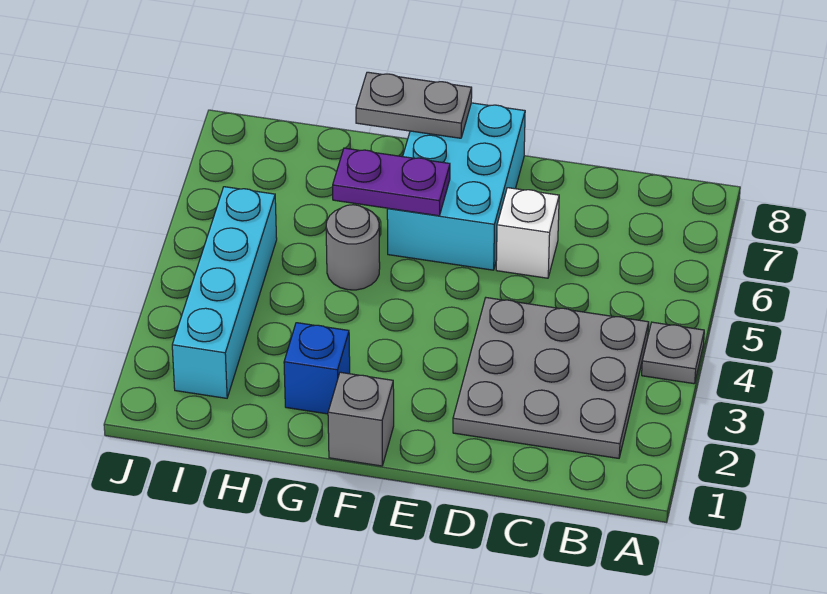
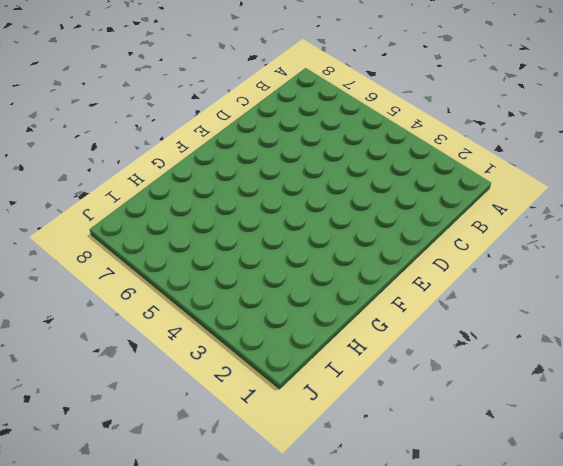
none -> grey 1x1 plate [642,322,704,384]
none -> grey 3x3 plate [453,298,649,458]

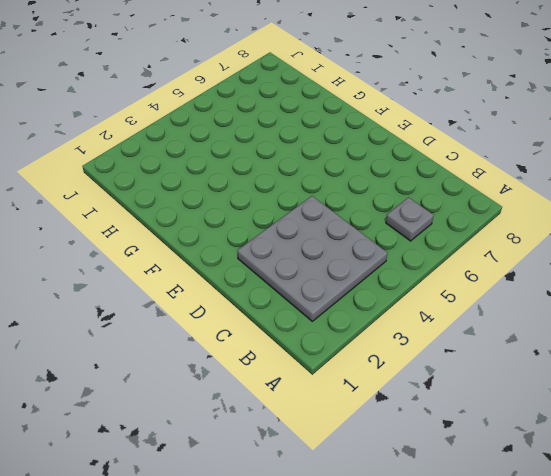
grey 1x1 plate [386,197,434,241] -> grey 1x1 plate moved to [642,322,704,384]
none -> white 1x1 brick [496,188,559,278]
none -> cyan 2x3 brick [387,103,525,270]

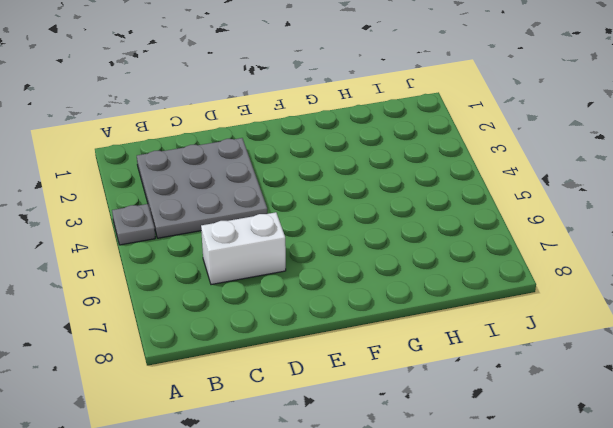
white 1x2 brick [201,212,286,285] -> white 1x1 brick [496,188,559,278]
none -> cyan 2x3 brick [387,103,525,270]
none -> grey 1x1 brick [328,372,394,466]

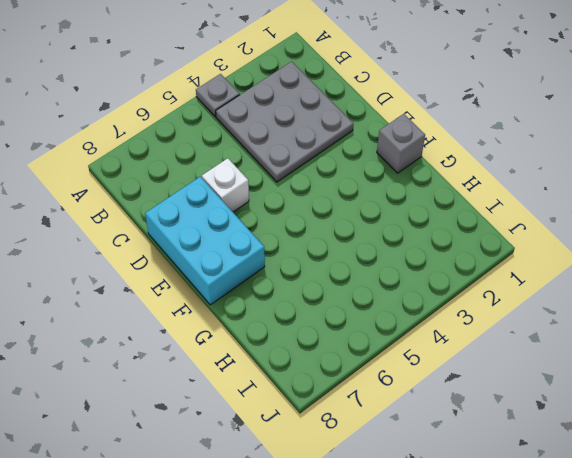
cyan 2x3 brick [145,177,265,305] -> cyan 2x3 brick turned to [387,103,525,270]
none -> blue 1x1 brick [284,323,350,414]
none -> grey 1x1 round brick [326,205,380,290]

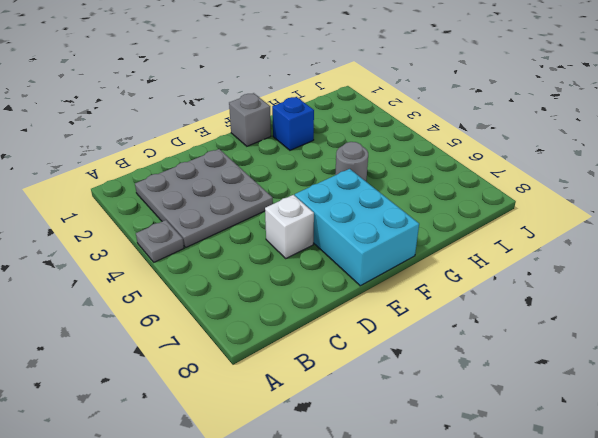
none -> cyan 1x4 brick [172,187,277,398]
none -> purple 1x2 plate [333,148,450,216]

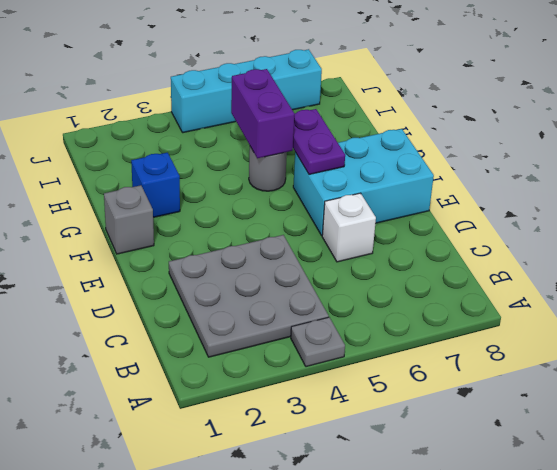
purple 1x2 brick [231,69,294,158] -> none
cyan 1x4 brick [171,49,322,133] -> cyan 1x4 brick moved to [172,187,277,398]
none -> grey 1x2 plate [356,72,472,138]

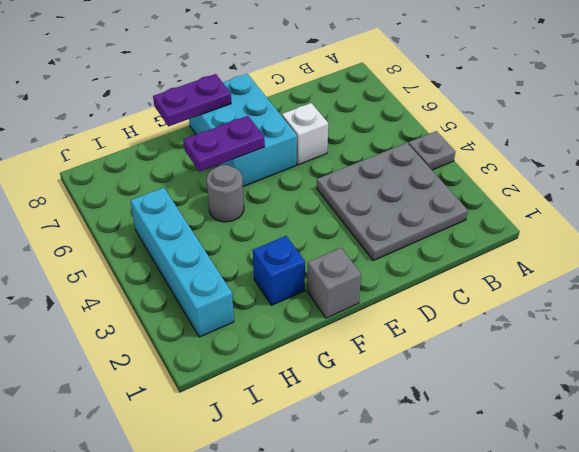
purple 1x2 plate [153,74,231,126] -> grey 1x2 plate [356,72,472,138]

